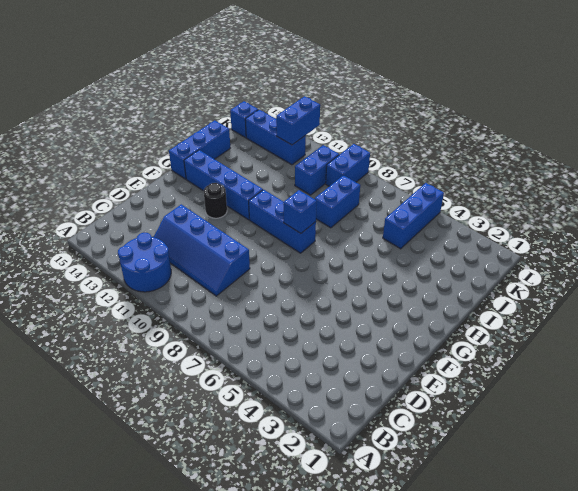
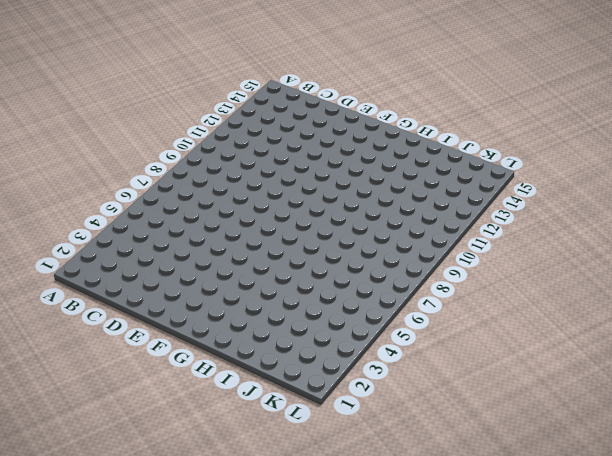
none -> blue 2x2 round brick [118,233,171,292]
none -> blue 2x4 slope [154,204,250,296]
none -> black 1x1 round brick [204,183,227,218]

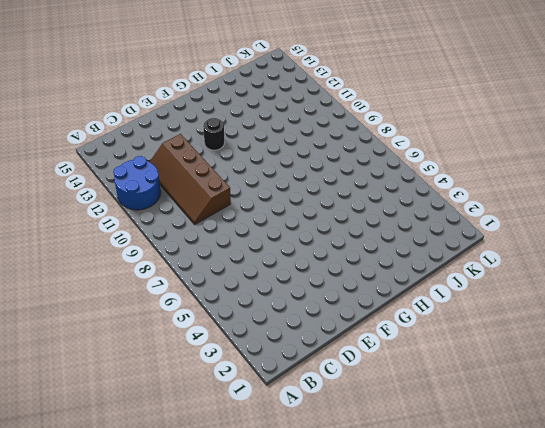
brown 2x4 slope [150,134,231,224] -> blue 2x4 slope [154,204,250,296]
none -> blue 1x3 brick [249,190,316,253]
none -> blue 1x4 brick [184,150,263,220]
none -> blue 1x3 brick [169,120,230,179]

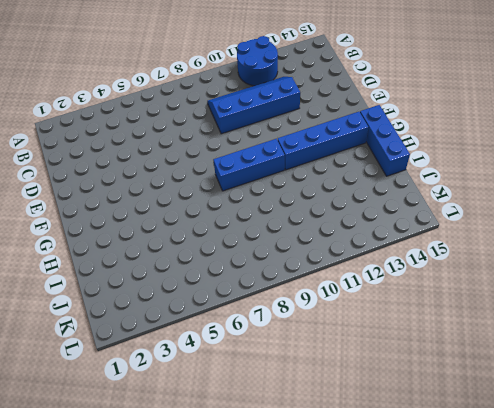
none -> black 1x1 round brick [204,183,227,218]
none -> blue 1x2 brick [315,175,360,228]
none -> blue 1x3 brick [383,183,444,249]

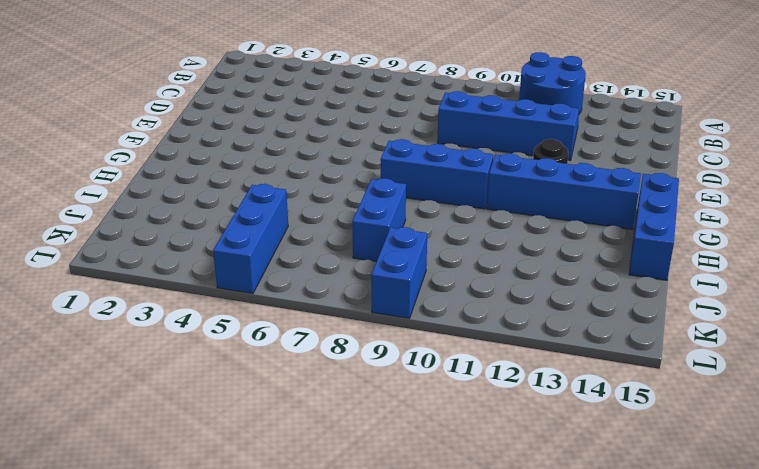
none -> blue 1x2 brick [295,145,339,195]
none -> blue 1x3 brick [245,110,306,165]
none -> blue 1x1 brick [230,101,258,138]

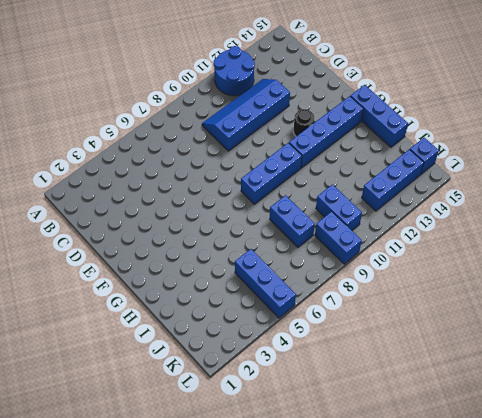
none -> blue 1x1 brick [283,190,317,233]
none -> blue 1x2 brick [276,96,320,145]

